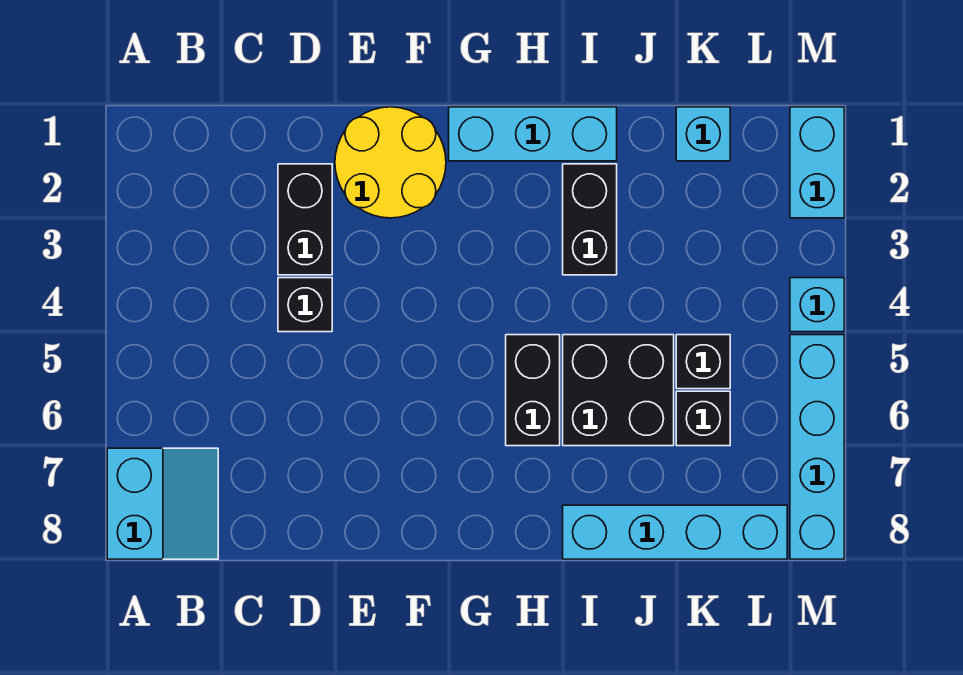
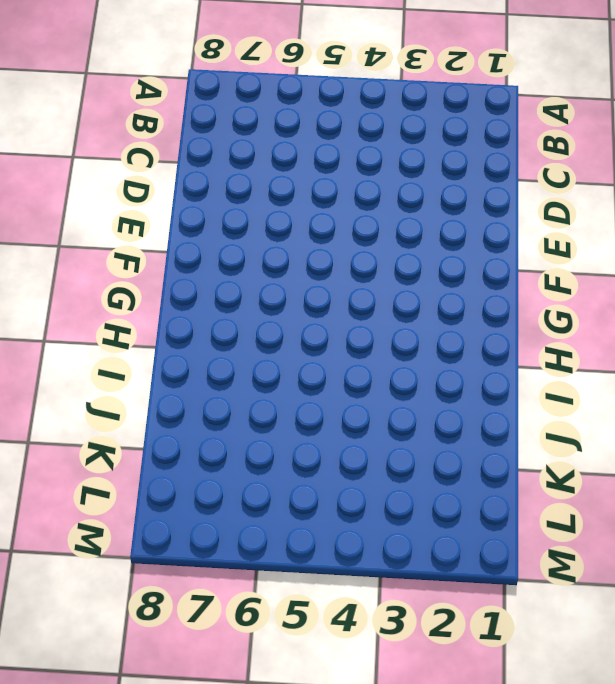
none -> cyan 2x2 slope [107,448,218,559]
none -> black 1x2 brick [278,164,332,275]
none -> black 1x1 brick [278,278,332,332]

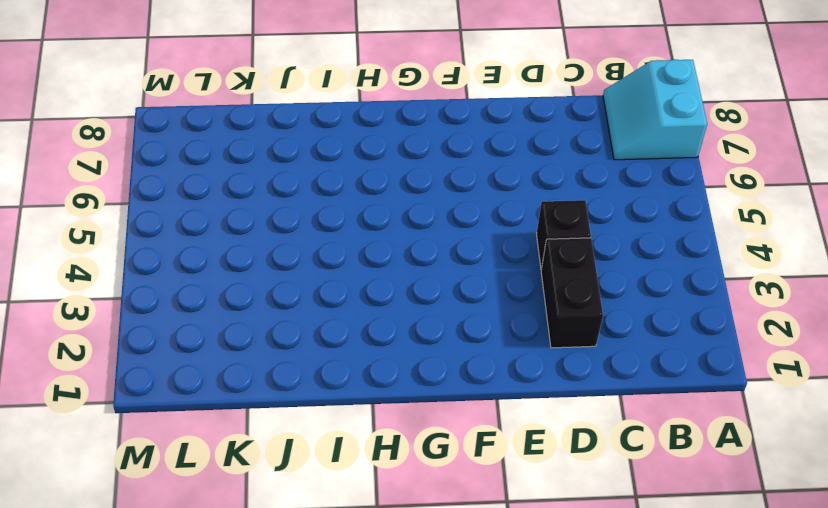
none -> yellow 2x2 round brick [335,107,446,218]
none -> cyan 1x3 brick [449,107,617,161]
none -> black 1x2 brick [506,335,560,446]

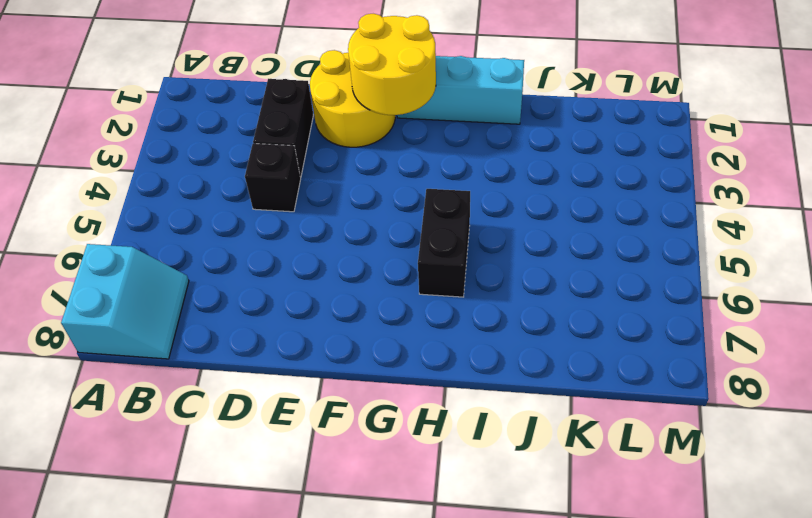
yellow 2x2 round brick [348,14,436,115] -> none
none -> black 1x2 brick [563,164,617,275]
none -> black 2x2 brick [563,335,674,446]
none -> cyan 1x4 brick [563,505,787,559]

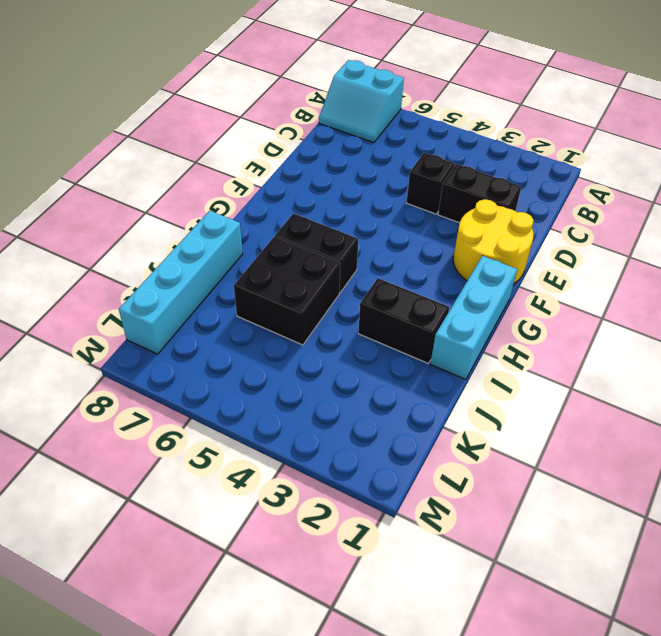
none -> cyan 1x1 brick [676,107,730,161]
none -> black 1x1 brick [676,335,730,389]
none -> black 1x1 brick [676,391,730,446]

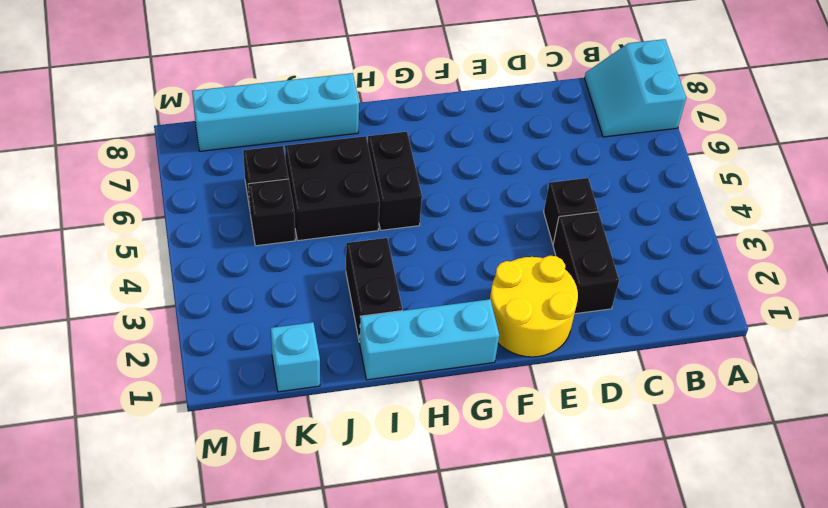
none -> cyan 1x2 brick [790,107,844,218]
none -> cyan 1x1 brick [790,278,844,332]
none -> cyan 1x4 brick [790,335,844,559]

